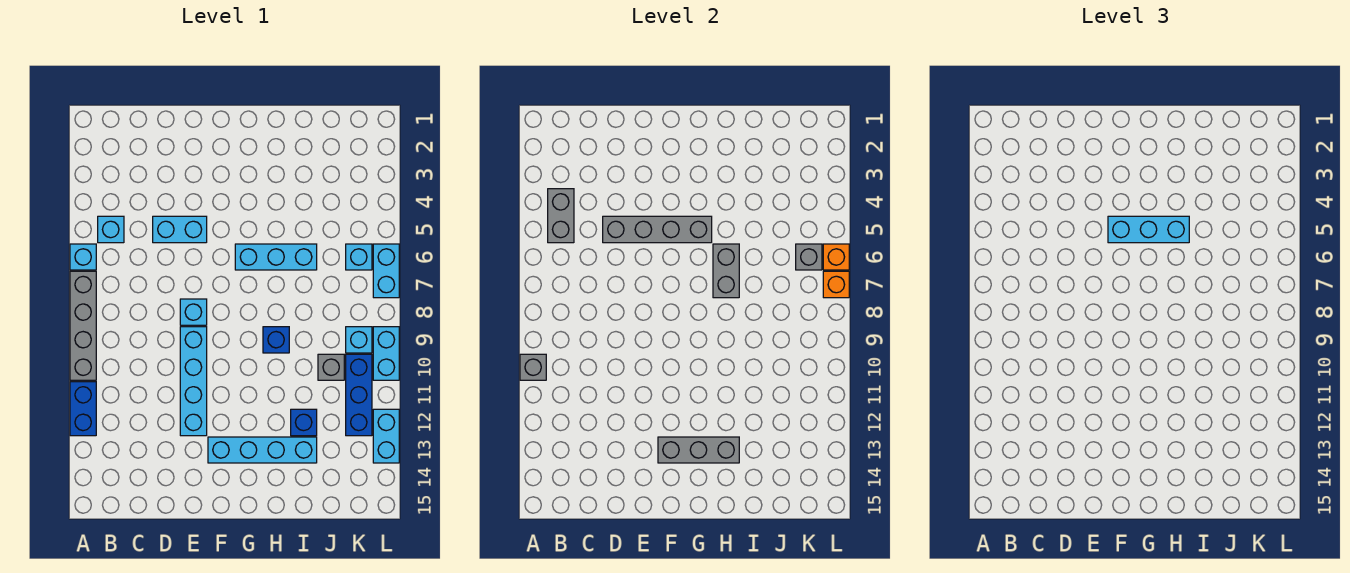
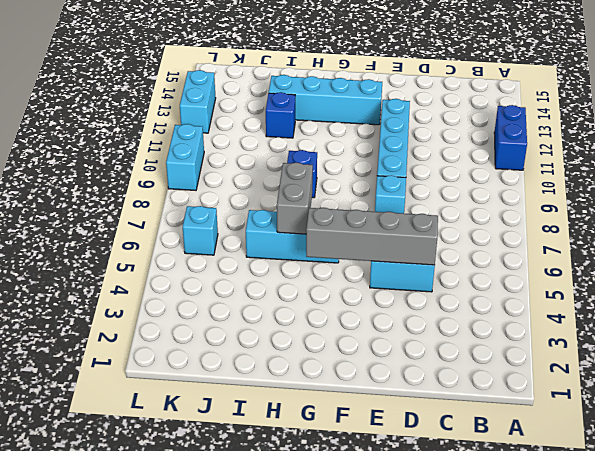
none -> cyan 1x1 brick [70,244,96,270]
none -> grey 1x4 brick [70,271,96,380]
none -> cyan 1x1 brick [98,216,124,243]

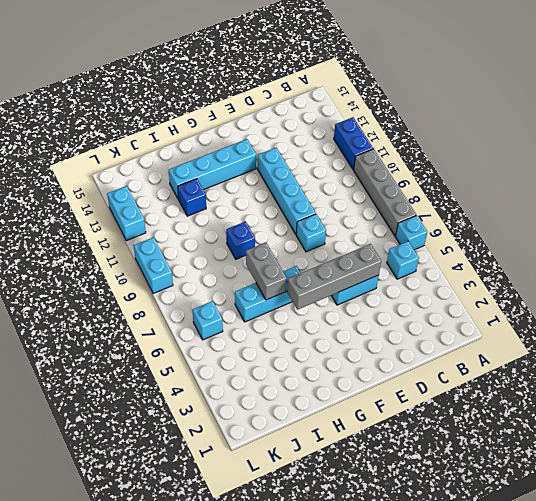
none -> grey 1x1 brick [318,354,344,380]
none -> cyan 1x1 brick [346,327,372,353]
none -> blue 1x3 brick [346,354,372,436]

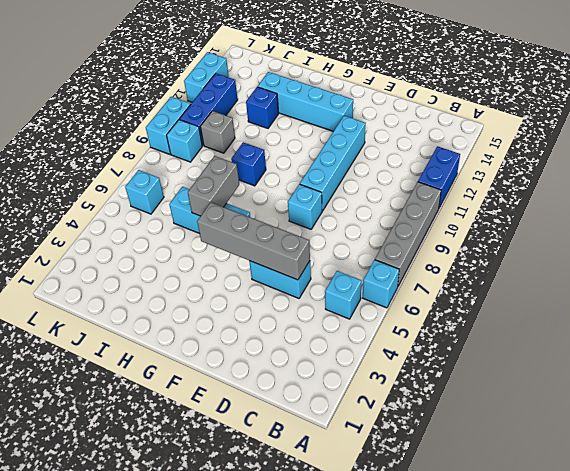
none -> cyan 1x2 brick [373,244,399,298]
none -> grey 1x1 brick [520,354,546,380]
none -> grey 1x2 brick [548,189,574,243]

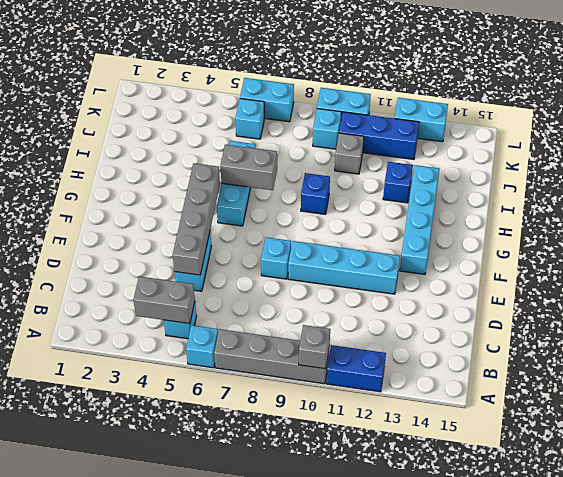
none -> grey 1x3 brick [658,437,739,463]
none -> grey 1x1 brick [796,244,822,270]
none -> orange 1x1 brick [823,244,849,270]

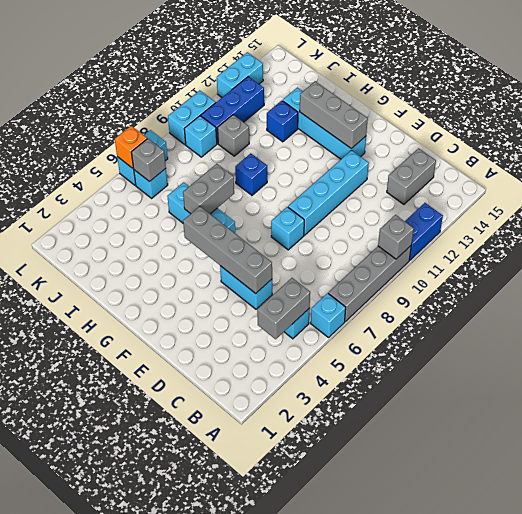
grey 1x2 brick [387,148,436,204] -> none
none -> orange 1x1 brick [823,271,849,298]
none -> cyan 1x3 brick [1108,216,1189,243]

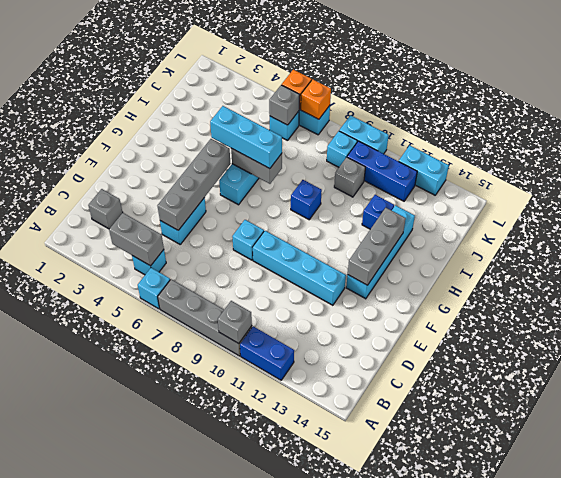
grey 1x1 brick [88,189,123,229] -> none
cyan 1x3 brick [210,106,282,169] -> cyan 1x3 brick turned to [1108,216,1189,243]

